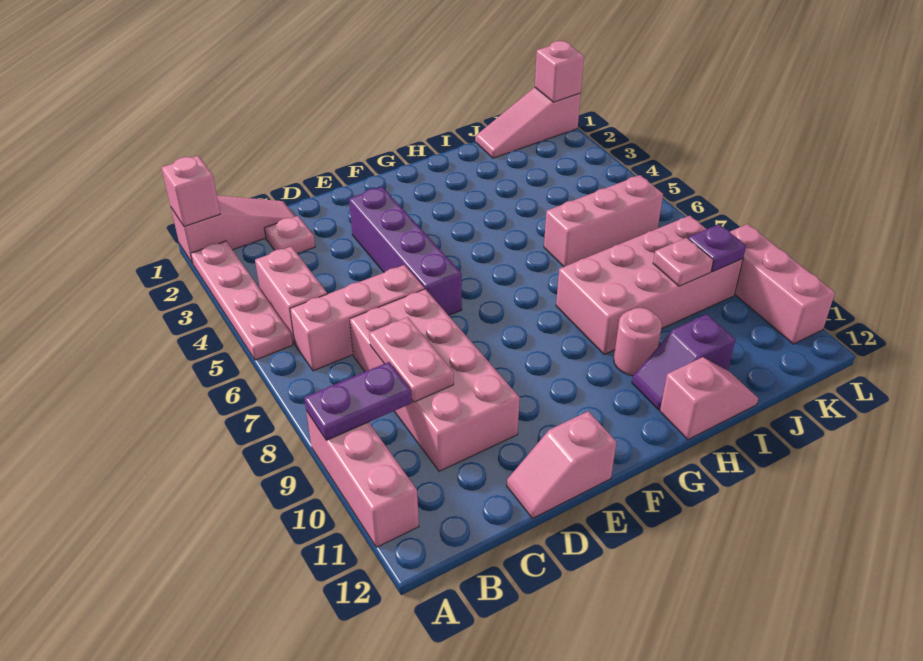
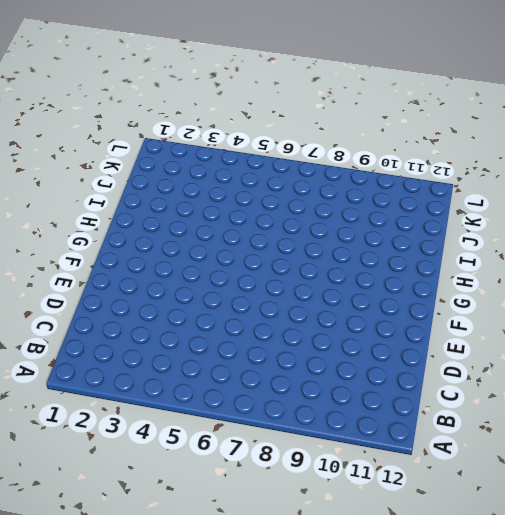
none -> pink 1x3 slope [171,196,295,264]
none -> pink 1x4 plate [191,241,293,360]
none -> pink 1x3 brick [306,411,419,547]

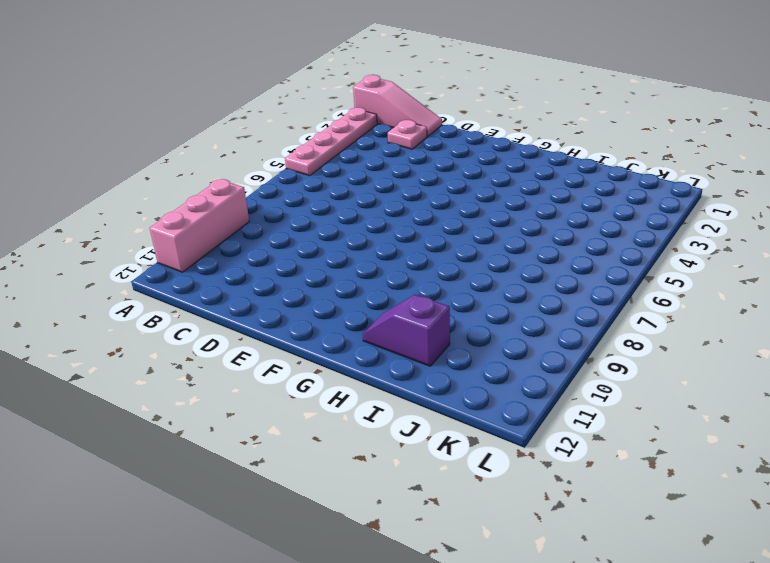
none -> pink 1x2 brick [255,247,327,344]
none -> pink 1x3 brick [290,265,424,371]
none -> pink 2x4 brick [350,289,520,471]

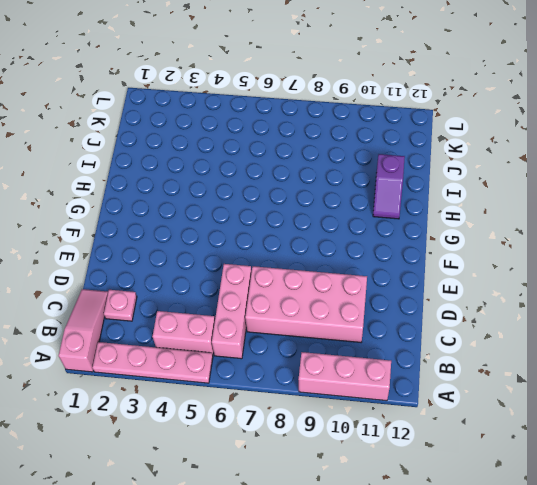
none -> pink 1x2 slope [507,411,616,518]
none -> purple 1x4 brick [349,187,462,315]
none -> pink 2x4 brick [556,216,743,354]

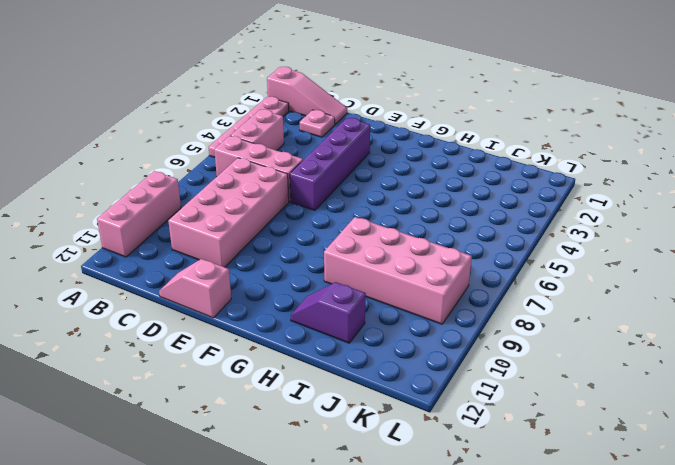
none -> pink 1x1 round brick [614,308,662,376]
none -> pink 1x2 slope [660,357,758,440]
none -> pink 1x3 brick [544,175,663,267]

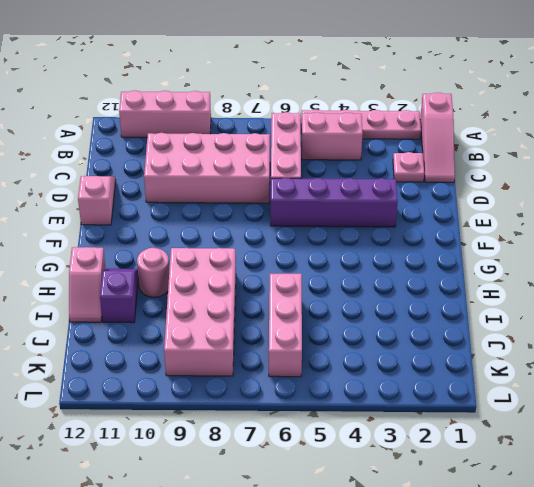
none -> pink 1x3 slope [475,87,581,158]
none -> pink 1x3 brick [730,224,835,344]
none -> pink 1x1 brick [162,156,220,226]

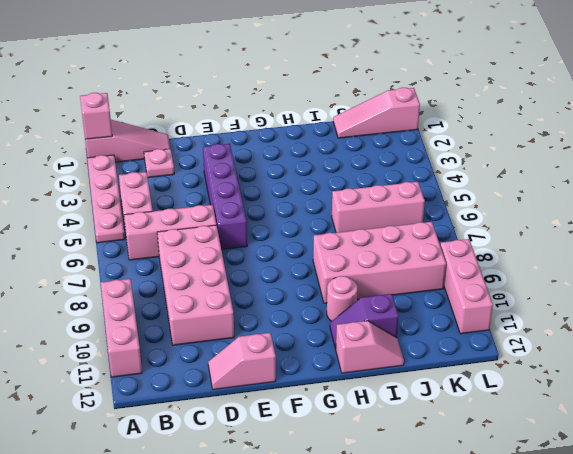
none -> purple 1x2 plate [304,362,412,440]
none -> pink 1x2 plate [369,317,454,402]
none -> pink 1x1 plate [653,238,713,286]

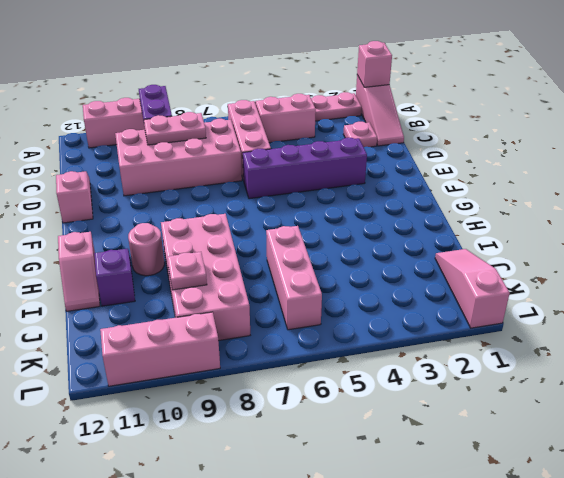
none -> purple 1x1 plate [688,224,746,272]
none -> pink 1x1 brick [535,41,584,102]

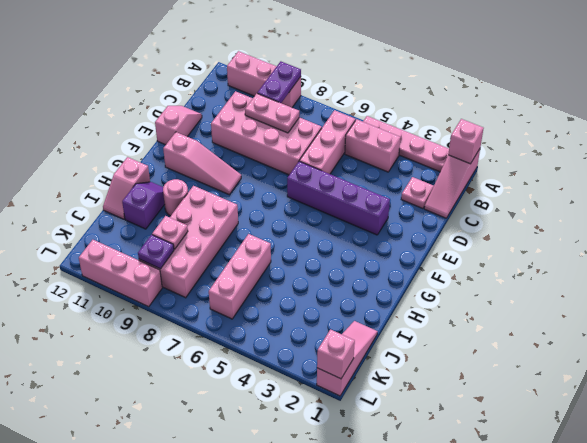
pink 1x3 slope [163,132,241,195] -> none

